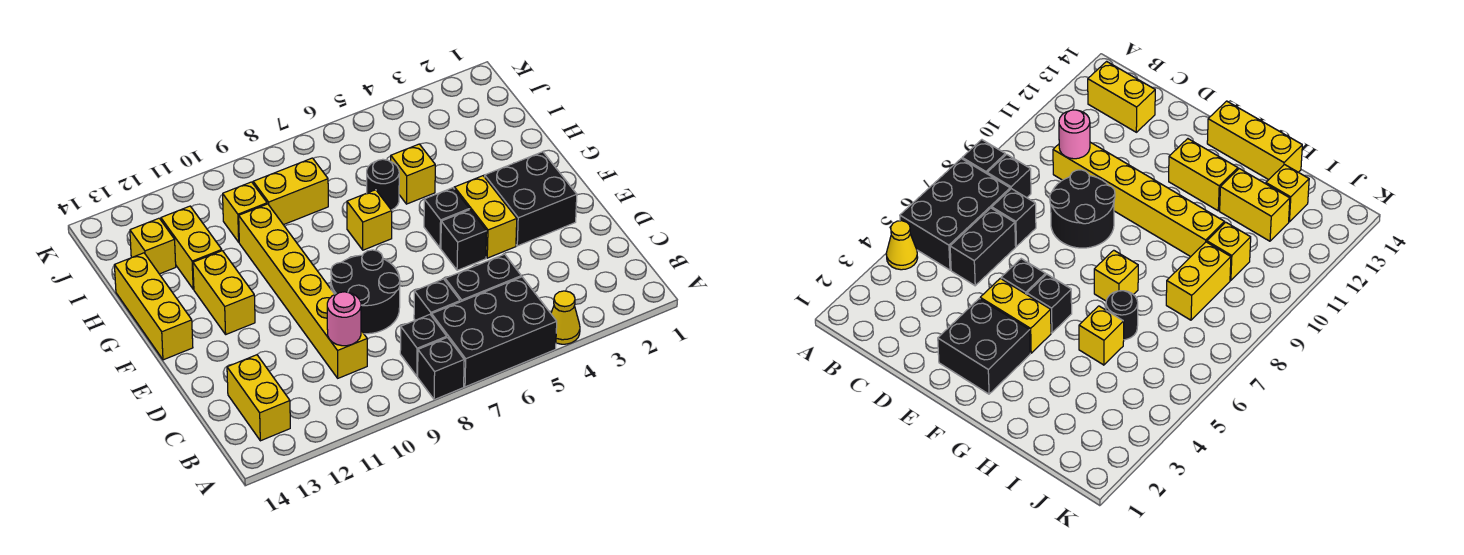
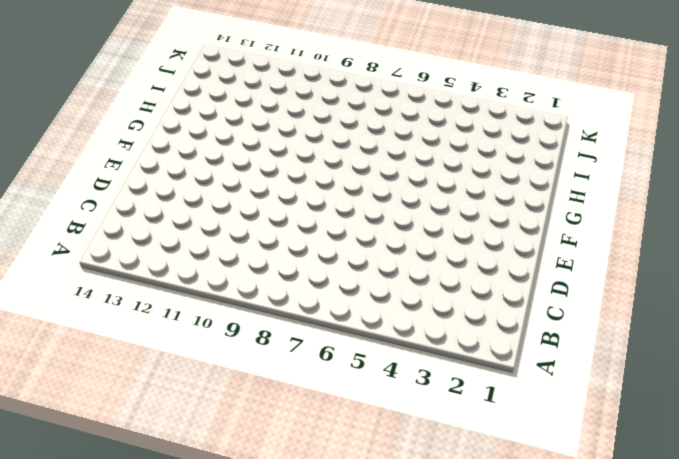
none -> yellow 1x1 cone [551,291,580,344]
none -> black 2x3 brick [432,277,557,387]
none -> black 1x1 brick [418,338,464,400]

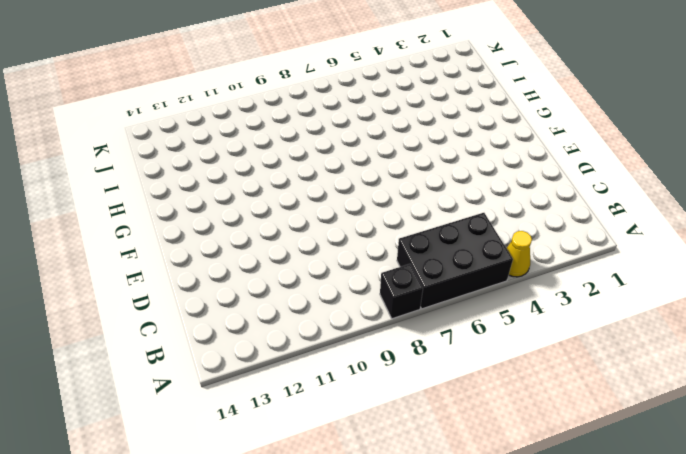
none -> black 1x1 brick [400,315,447,376]
none -> yellow 1x2 brick [227,355,290,441]
none -> black 1x2 brick [445,254,521,302]

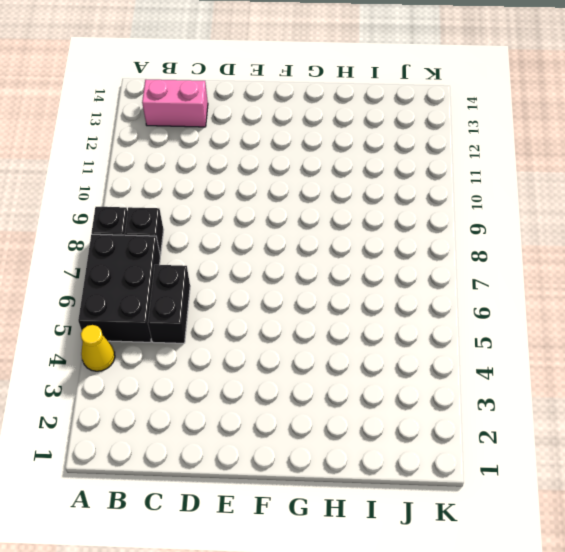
pink 1x2 brick [142,80,208,127] -> yellow 1x2 brick [227,355,290,441]
none -> black 1x1 brick [414,279,460,320]
none -> yellow 1x6 brick [239,204,367,378]
none -> black 2x2 round brick [331,250,400,334]

